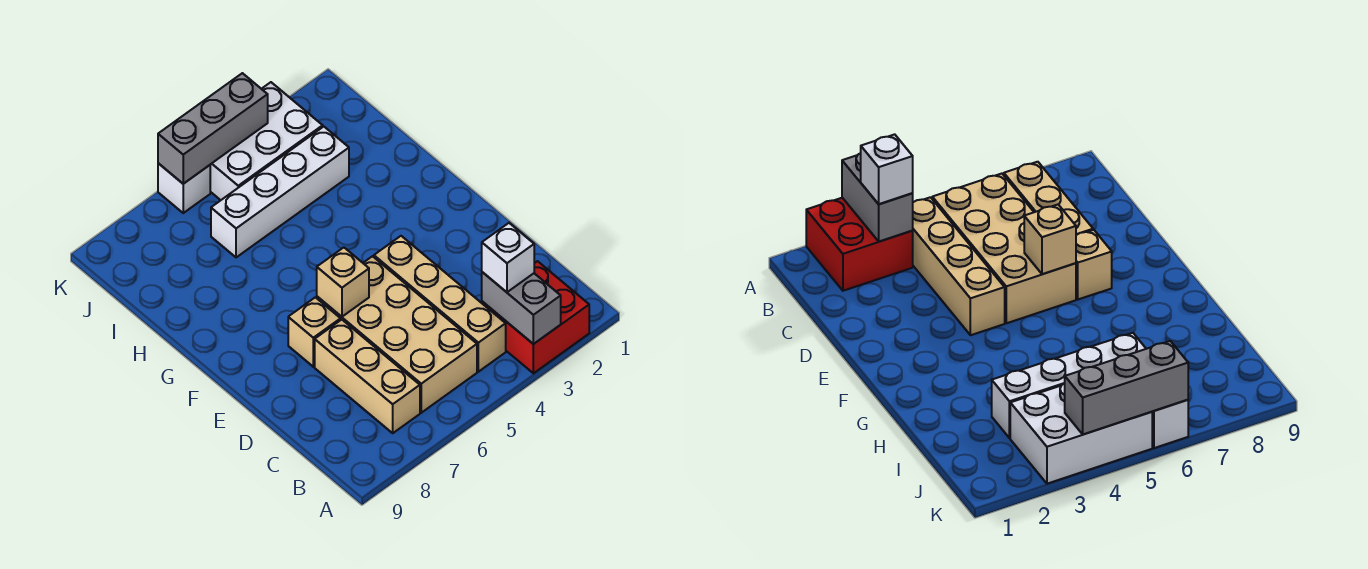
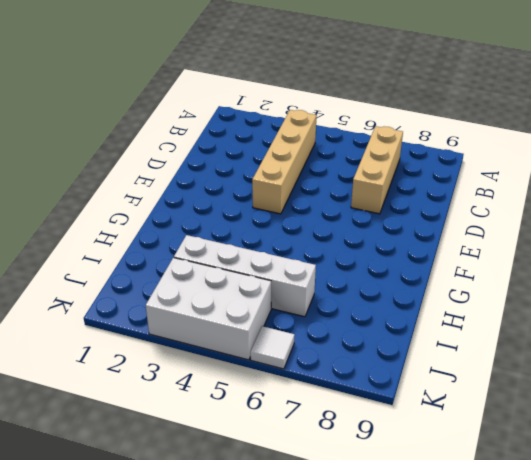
white 1x1 tile [250,326,295,369] -> white 1x1 brick [158,163,210,213]
none -> red 2x2 brick [482,261,589,373]
none -> tan 2x4 brick [317,256,477,413]
none -> tan 1x1 brick [288,297,341,367]

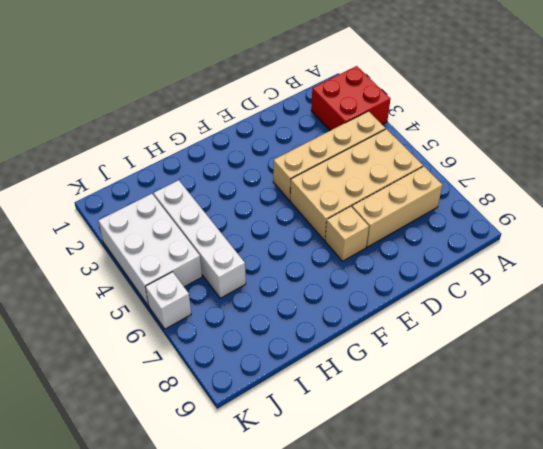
none -> grey 1x2 brick [482,272,561,344]
none -> tan 1x1 brick [317,248,369,317]
none -> grey 1x3 brick [158,73,268,184]

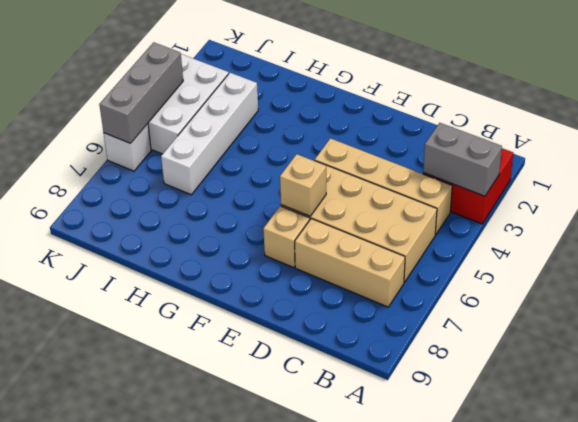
none -> white 1x1 brick [482,223,534,292]

